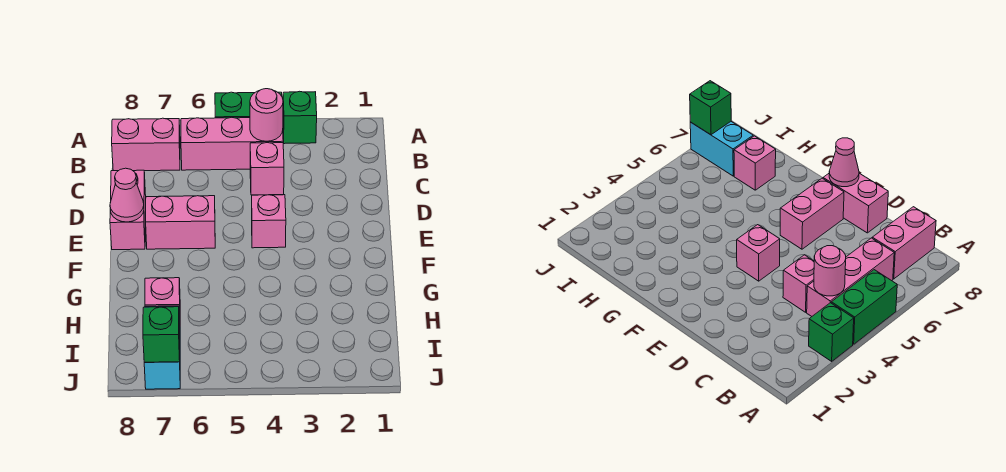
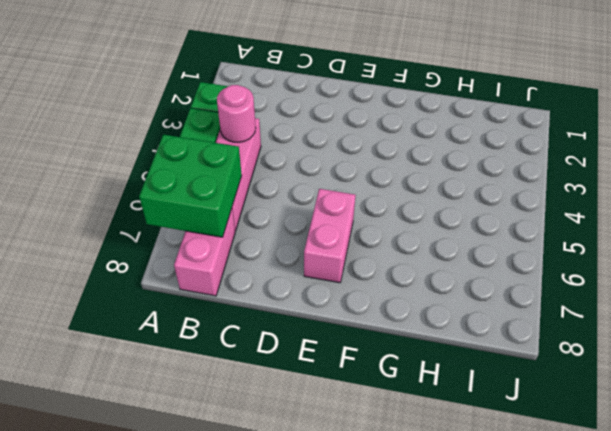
green 2x2 brick [139,135,242,237] -> none
none -> pink 1x1 brick [250,143,284,195]
none -> pink 1x2 brick [110,170,146,250]
none -> pink 1x1 brick [252,195,286,248]

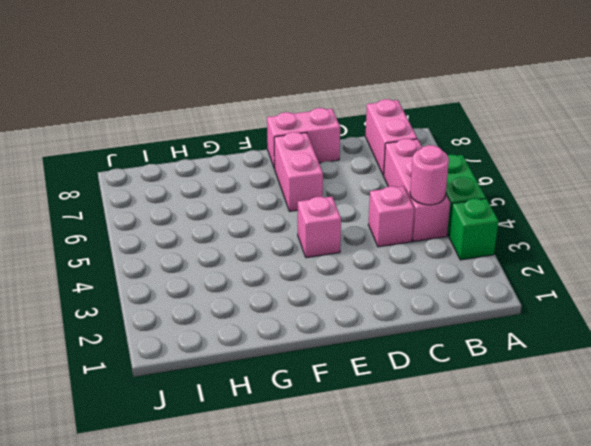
none -> pink 1x1 brick [145,278,180,306]
none -> cyan 1x2 brick [144,306,180,389]
none -> pink 1x1 cone [110,168,144,222]

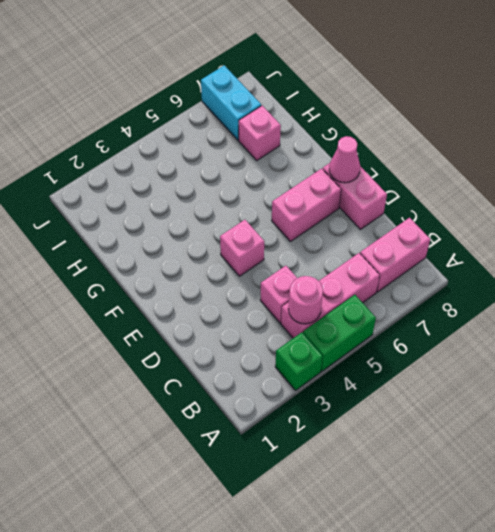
none -> green 1x1 brick [143,307,180,362]

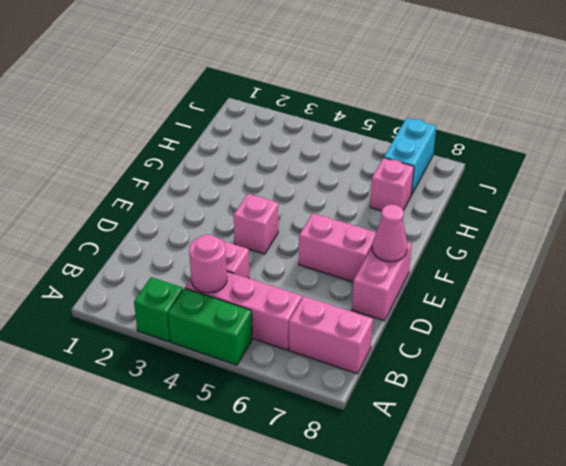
none -> green 1x1 brick [143,307,180,362]

